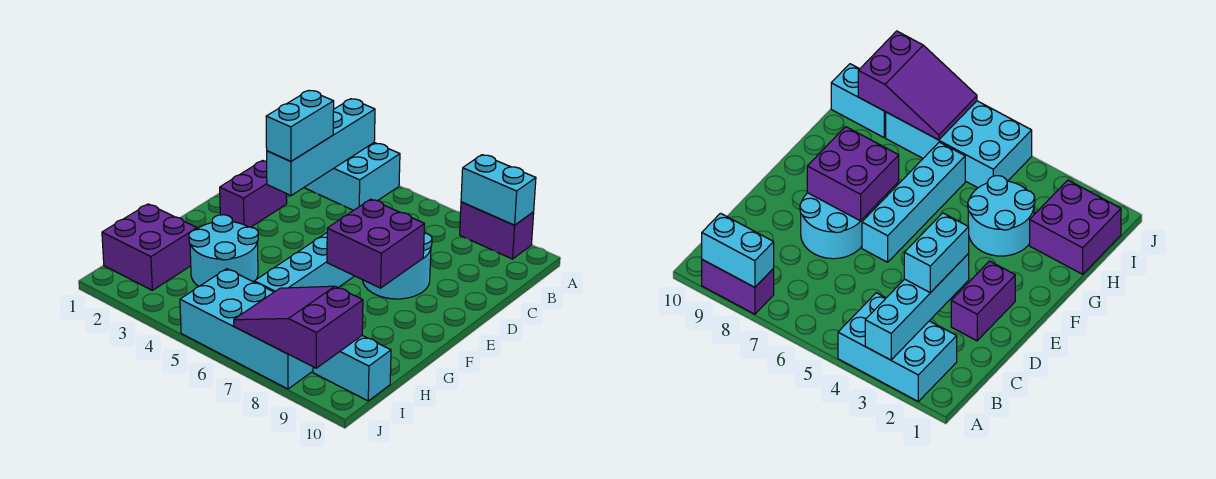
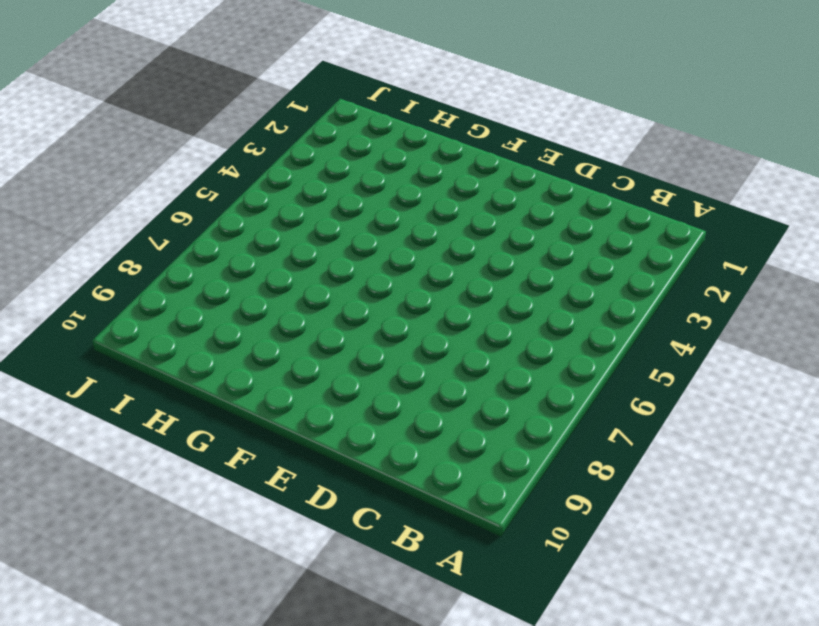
none -> cyan 2x3 brick [304,143,400,210]
none -> purple 1x2 brick [460,202,534,259]
none -> purple 1x2 brick [220,161,287,227]

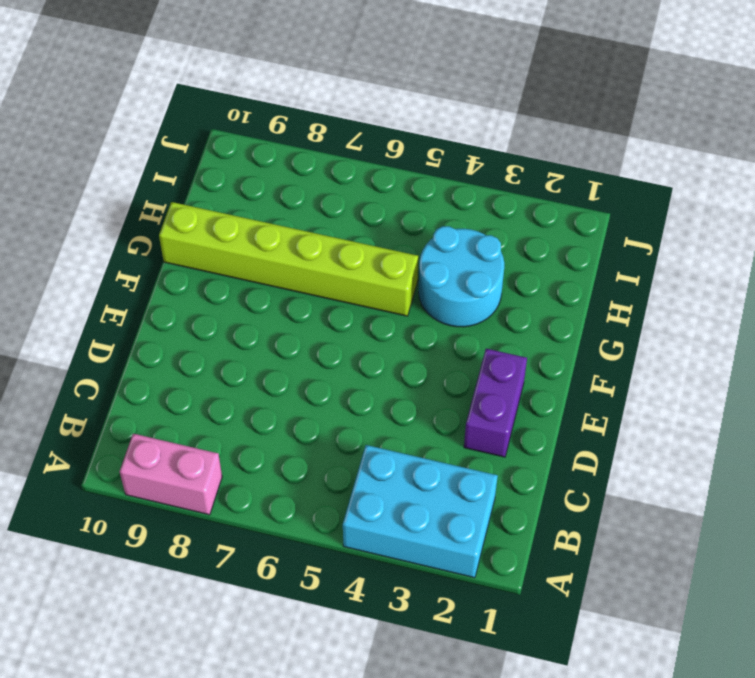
pink 1x2 brick [120,434,222,515] -> purple 1x2 brick [460,202,534,259]
lime 1x6 brick [159,202,418,316] -> cyan 1x4 brick [254,233,354,292]
none -> cyan 2x2 round brick [363,233,432,299]
none -> purple 2x2 brick [102,204,197,290]
none -> cyan 2x4 brick [180,269,313,389]

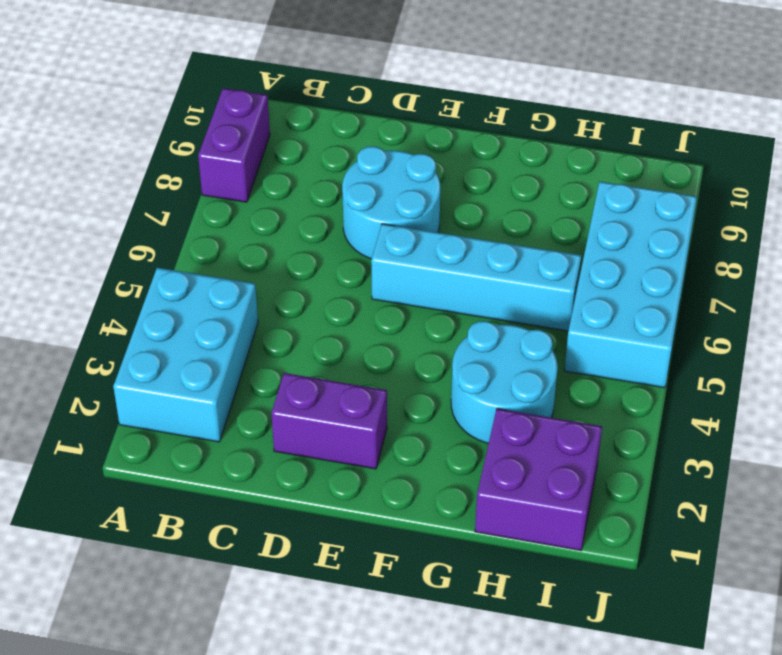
none -> cyan 1x2 brick [313,336,391,401]
none -> cyan 1x4 brick [267,99,375,196]
none -> cyan 1x2 brick [461,155,536,225]

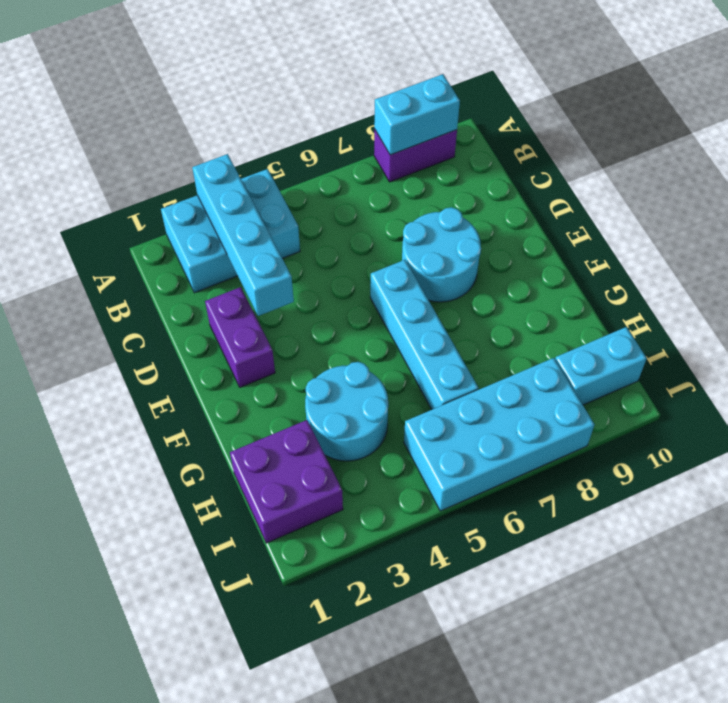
none -> purple 2x2 brick [327,199,425,288]
none -> purple 2x3 slope [234,286,363,368]
none -> cyan 1x2 brick [266,91,334,161]

